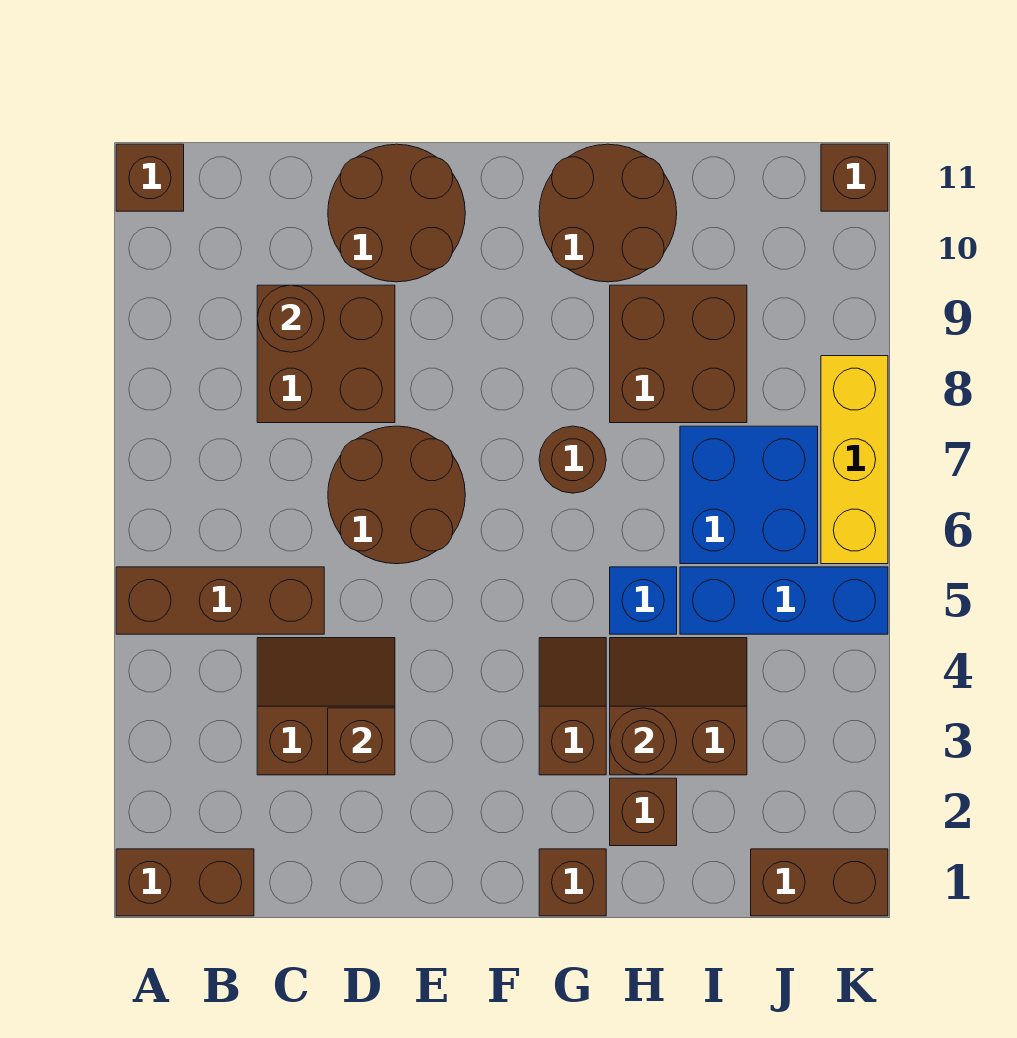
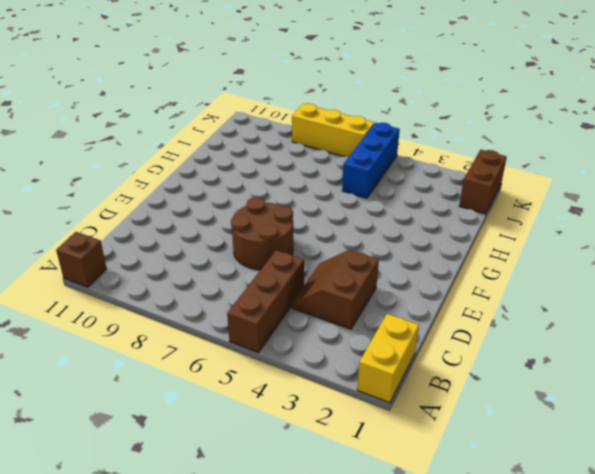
yellow 1x2 brick [357,314,419,403] -> brown 1x2 brick [116,849,254,916]
none -> brown 2x2 brick [257,285,395,423]
none -> brown 2x2 round brick [328,144,465,282]
none -> brown 1x1 brick [539,849,606,916]

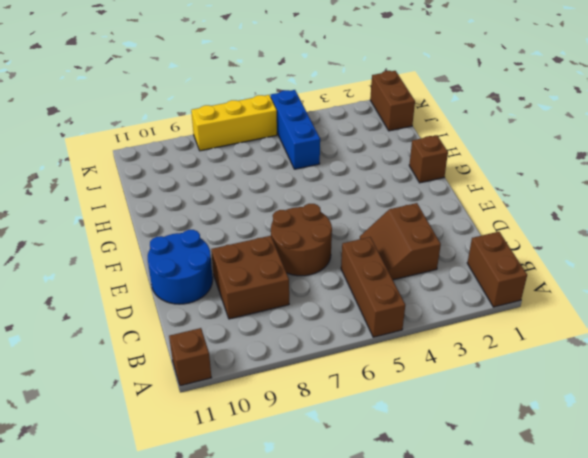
blue 2x2 round brick [148,230,213,304] -> brown 2x2 round brick [328,144,465,282]
none -> brown 1x2 slope [539,638,606,775]
none -> brown 1x1 round brick [539,426,606,493]
none -> brown 2x2 round brick [539,144,677,282]

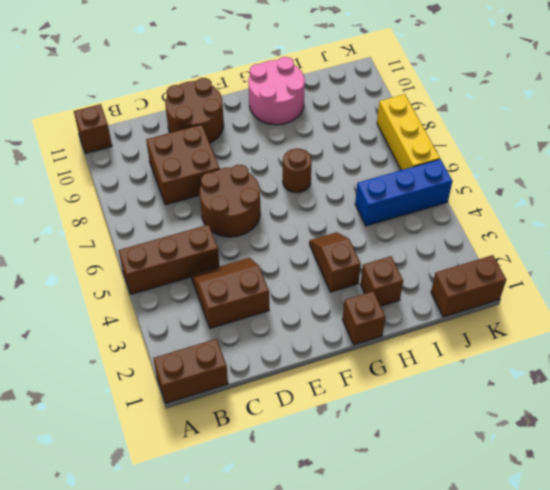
pink 2x2 round brick [249,57,305,125] -> brown 2x2 round brick [539,144,677,282]
none -> brown 2x2 slope [610,638,747,775]
none -> blue 1x1 brick [610,567,677,634]
none -> brown 2x2 brick [610,285,747,423]

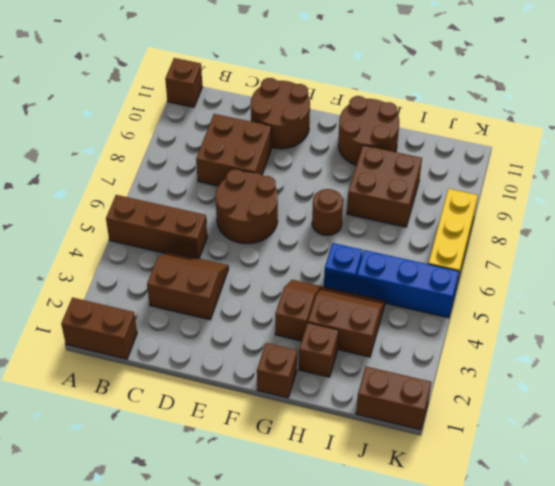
none -> blue 2x2 brick [680,426,818,564]
none -> brown 1x1 brick [821,144,888,211]
none -> brown 1x1 round brick [257,285,324,352]

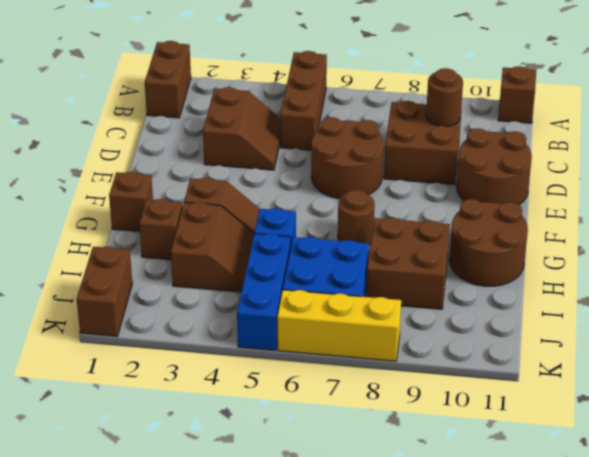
none -> brown 1x1 brick [821,144,888,211]
none -> brown 1x1 brick [328,708,395,775]
none -> brown 1x1 round brick [610,708,677,775]

